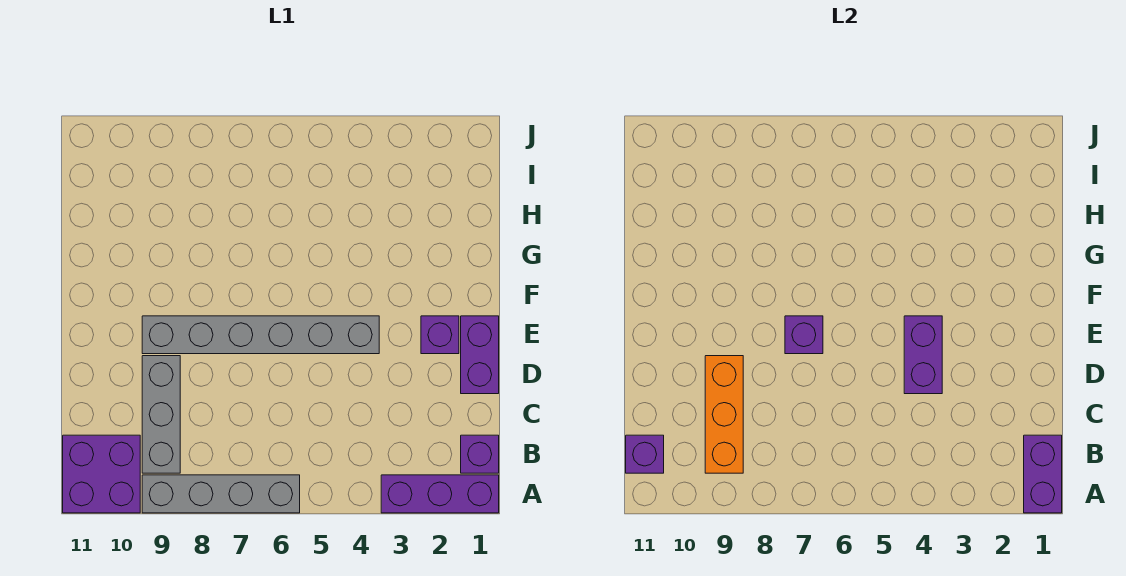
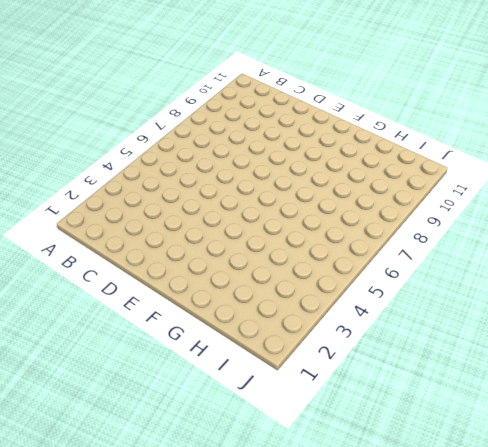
none -> purple 1x3 brick [381,475,499,513]
none -> grey 1x4 brick [142,475,300,513]
none -> purple 2x2 brick [63,435,140,513]

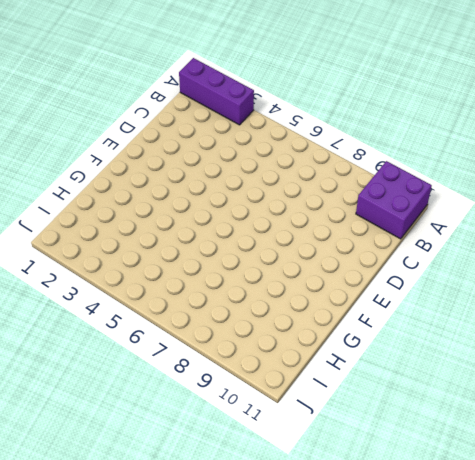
none -> grey 1x4 brick [142,475,300,513]
none -> purple 1x1 brick [461,435,499,473]
none -> grey 1x3 brick [142,356,180,473]

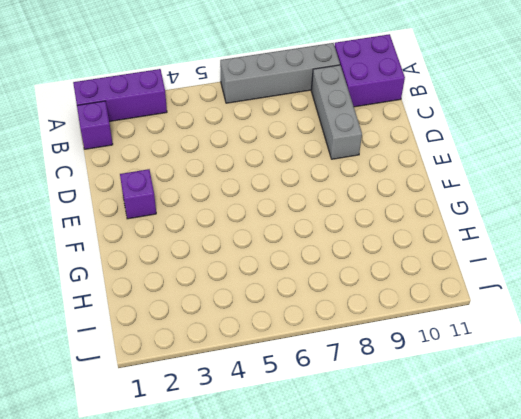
none -> purple 1x2 brick [461,316,499,394]
none -> grey 1x6 brick [142,316,379,354]
none -> purple 1x2 brick [1024,435,1062,513]

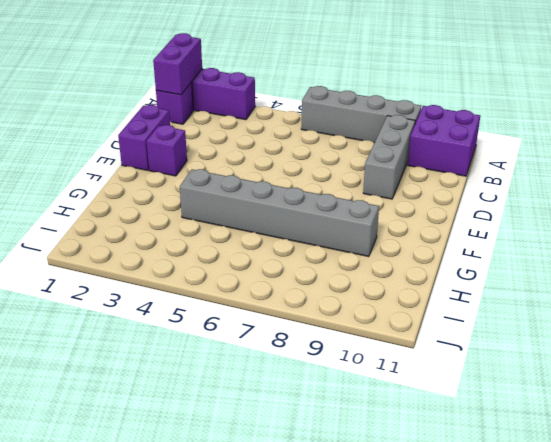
grey 1x6 brick [180,169,379,257] -> grey 1x6 brick moved to [142,316,379,354]
none -> orange 1x3 brick [705,356,743,473]
none -> purple 1x1 brick [626,435,664,473]
none -> purple 1x2 brick [904,316,942,394]

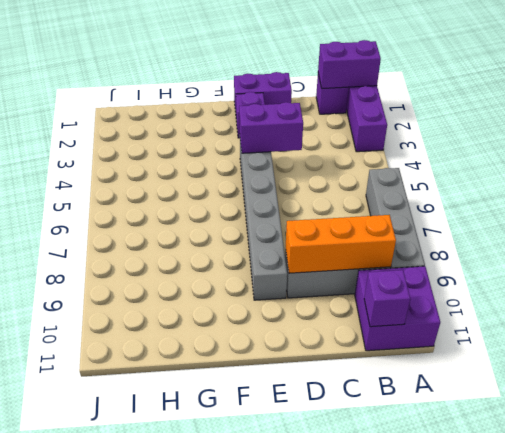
none -> purple 1x1 brick [785,316,823,354]

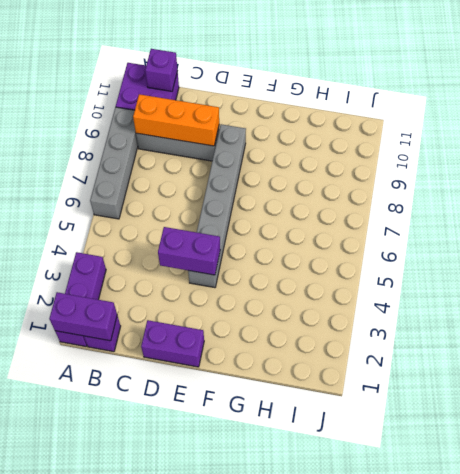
none -> purple 1x1 brick [421,316,459,354]
none -> purple 1x1 brick [785,316,823,354]

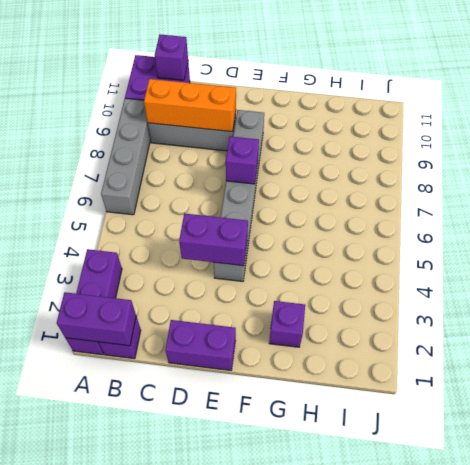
purple 1x1 brick [269,301,305,347] -> purple 1x1 brick moved to [421,316,459,354]

